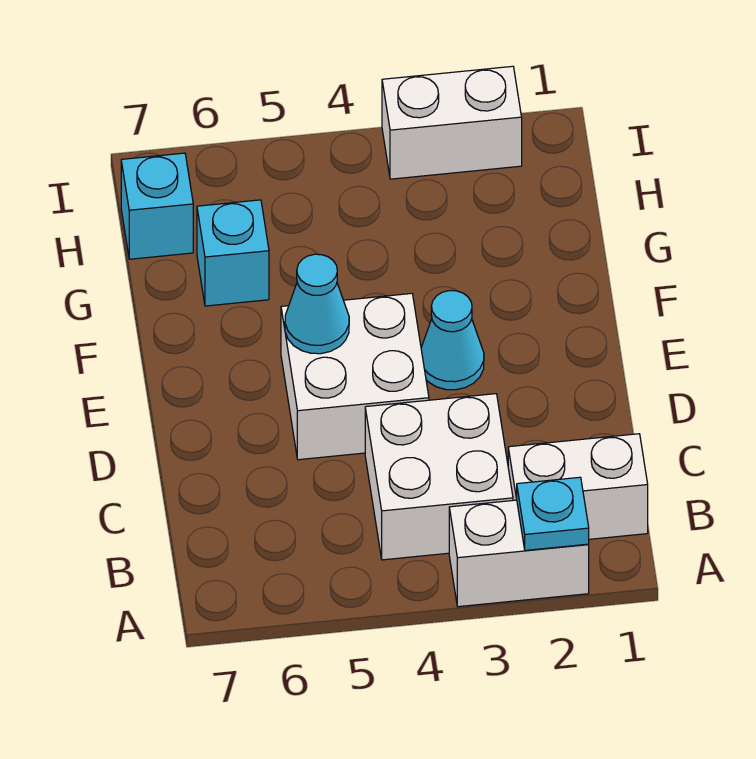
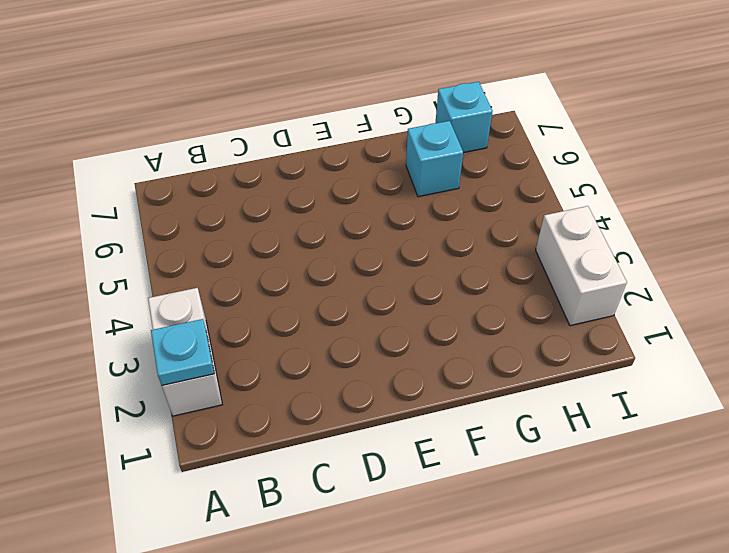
none -> white 1x2 brick [508,434,648,539]
none -> white 2x2 brick [365,394,513,560]

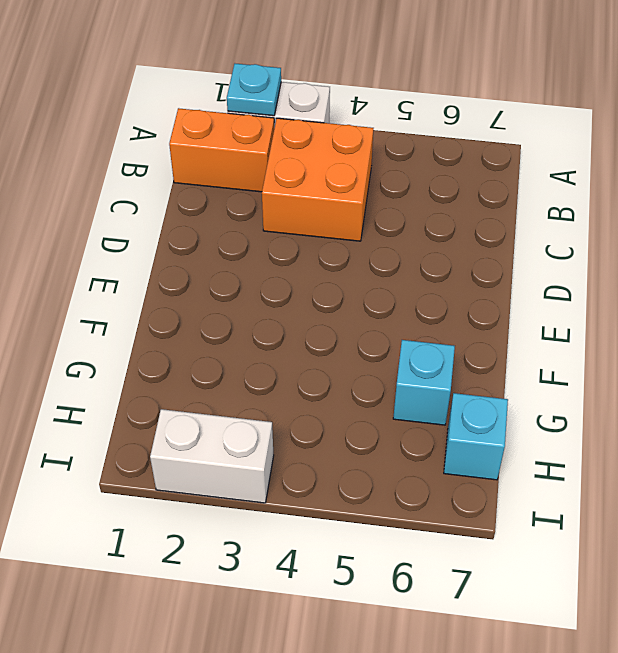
orange 1x2 brick [169,108,274,192] -> white 1x2 brick [508,434,648,539]
orange 2x2 brick [262,118,373,241] -> white 2x2 brick [365,394,513,560]
none -> white 2x2 brick [281,293,429,460]
none -> cyan 1x1 cone [421,291,484,390]

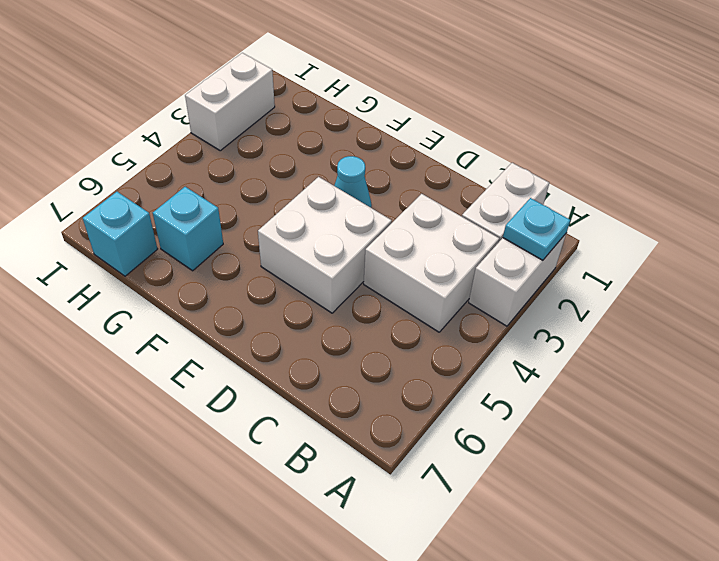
none -> cyan 1x1 cone [285,254,349,354]

